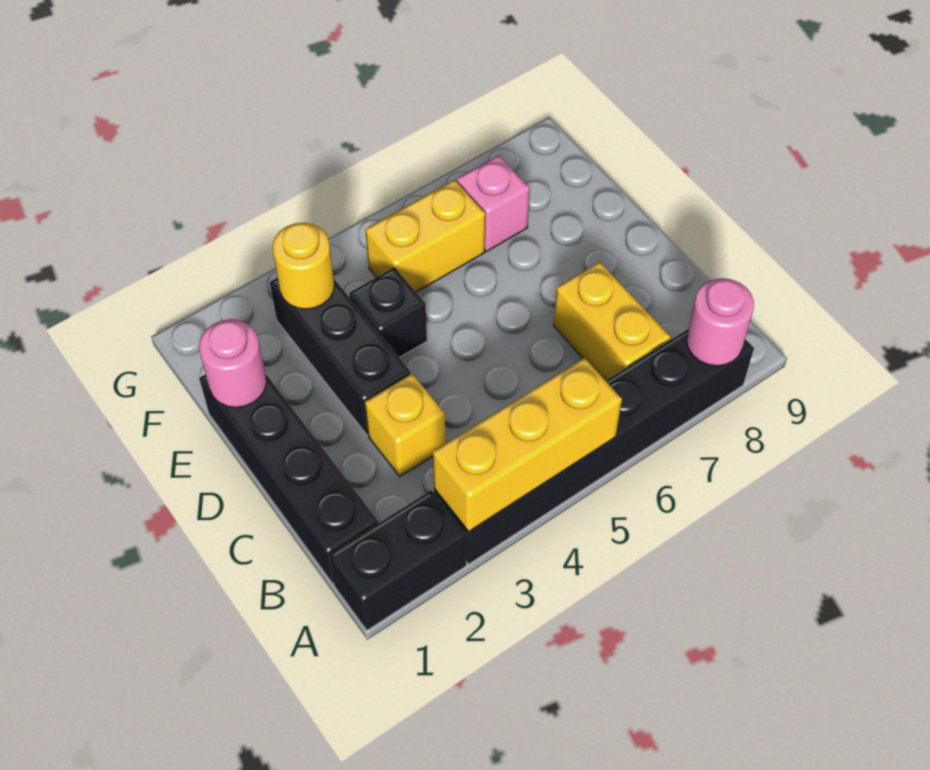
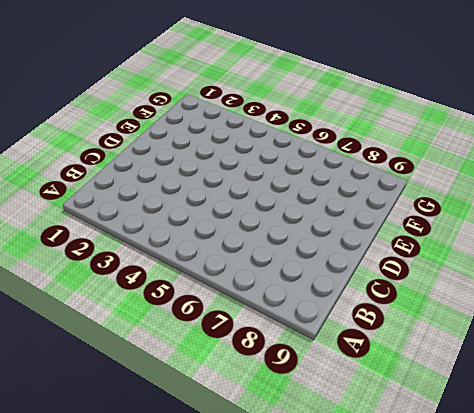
none -> black 1x2 brick [329,490,466,630]
none -> black 1x6 brick [434,329,754,564]
none -> black 1x4 brick [199,373,378,584]

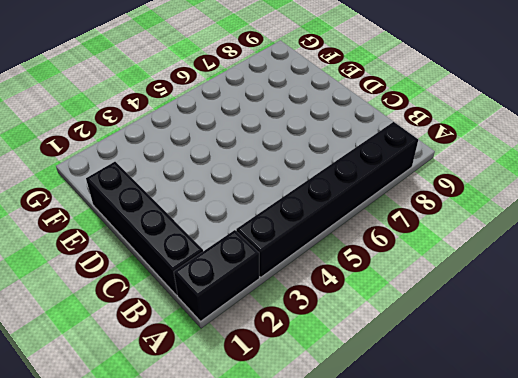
none -> yellow 1x2 brick [553,262,671,381]
none -> yellow 1x1 brick [365,374,446,477]
none -> black 1x3 brick [270,278,411,435]

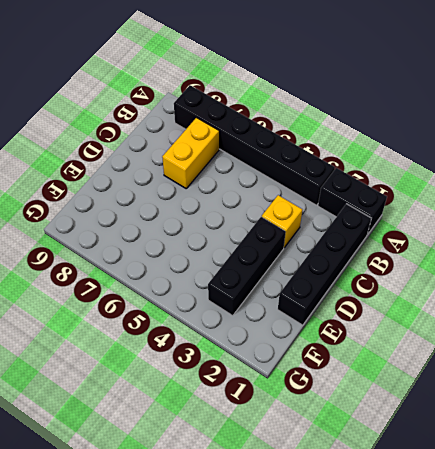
none -> black 1x1 brick [349,267,427,358]
none -> yellow 1x2 brick [365,180,485,292]
none -> pink 1x1 brick [457,155,530,251]

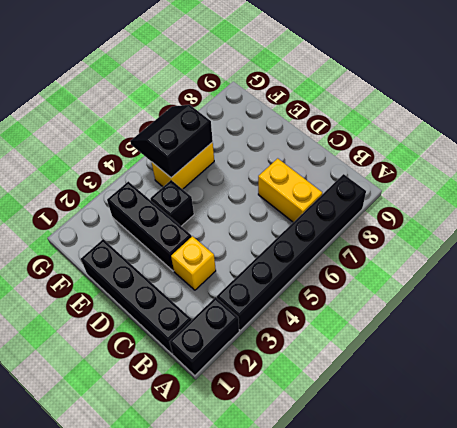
black 2x2 slope [130,105,213,178] -> none
none -> pink 1x1 brick [457,155,530,251]
none -> yellow 1x3 brick [433,358,622,531]
none -> pink 1x1 round brick [687,278,754,366]

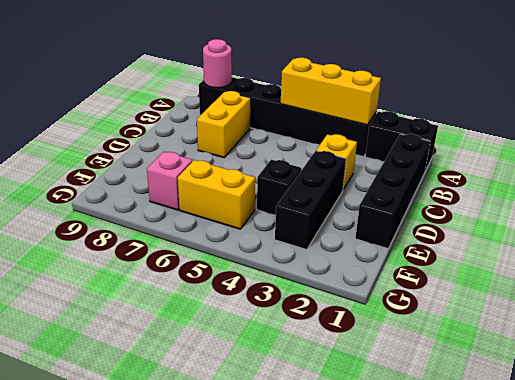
none -> pink 1x1 round brick [199,319,267,408]
none -> yellow 1x1 round brick [273,223,335,309]

